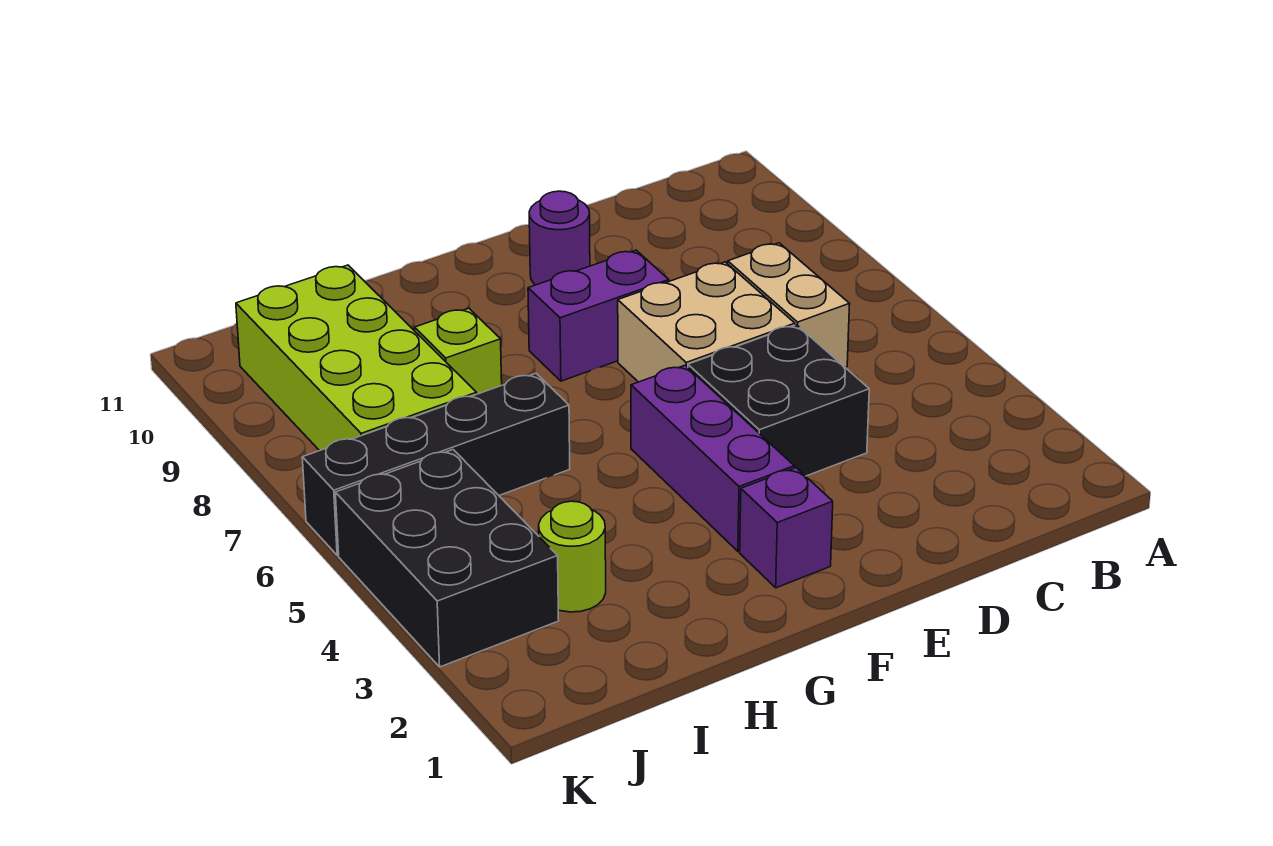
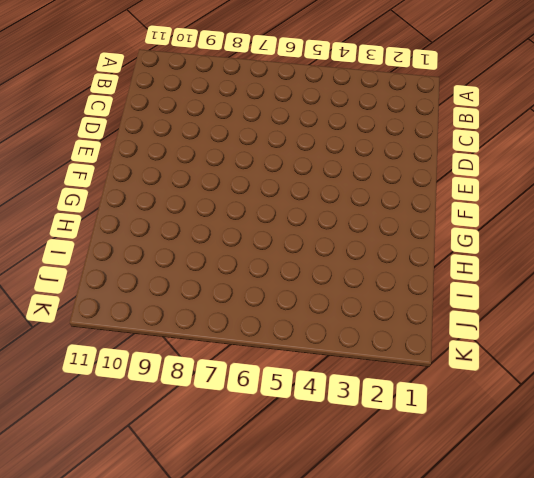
none -> tan 1x2 brick [728,243,849,367]
none -> black 2x2 brick [688,325,869,476]
none -> tan 2x2 brick [618,262,795,382]

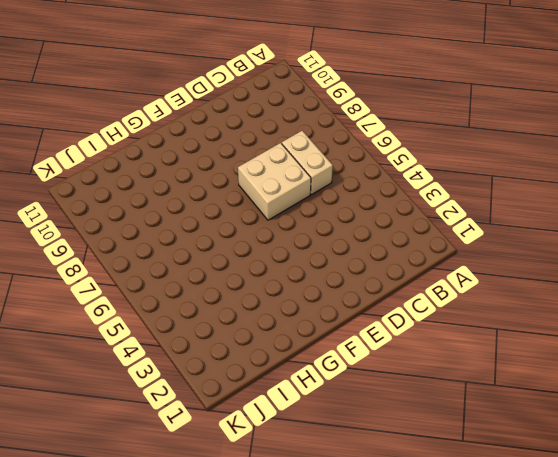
none -> black 2x2 brick [688,325,869,476]
none -> purple 1x2 brick [528,250,669,381]
none -> purple 1x1 round brick [529,191,590,285]

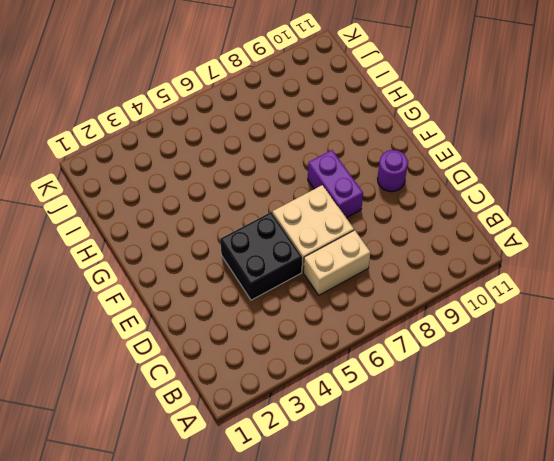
none -> purple 1x1 brick [740,468,833,588]
none -> purple 1x3 brick [631,365,794,551]
none -> black 1x4 brick [302,373,570,555]

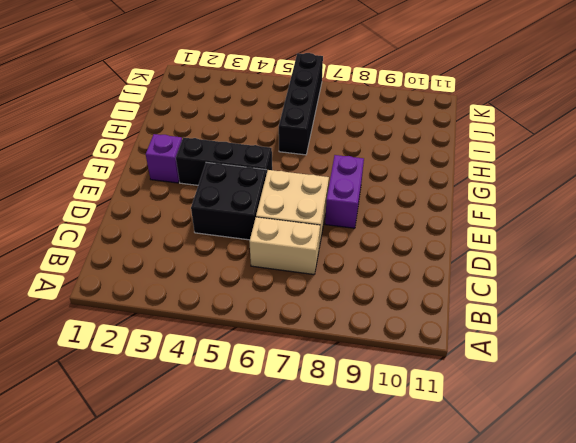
black 1x3 brick [176,137,272,185] -> purple 1x3 brick [631,365,794,551]
none -> purple 1x1 round brick [529,191,590,285]
none -> lime 1x1 brick [415,308,502,394]
none -> lime 1x1 round brick [539,501,606,612]

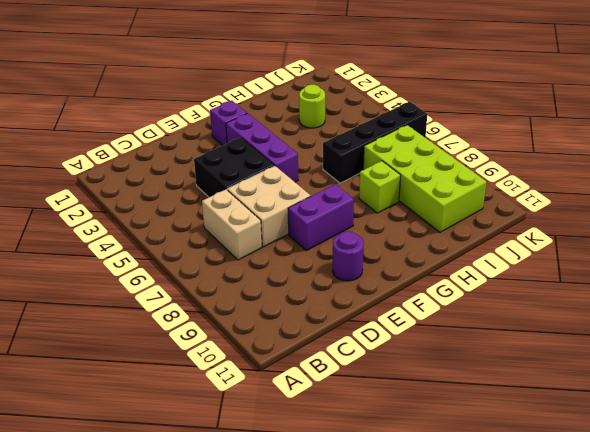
none -> black 2x3 brick [335,450,559,667]

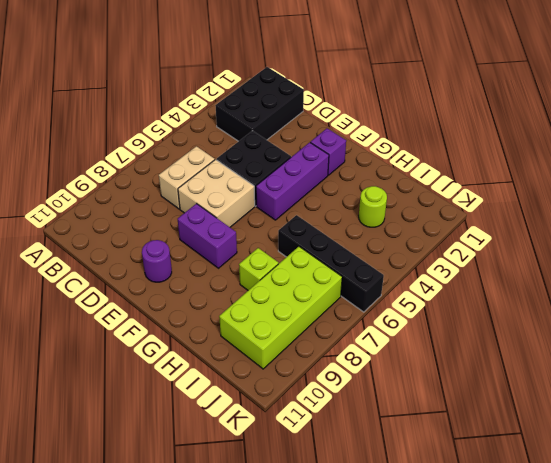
black 2x3 brick [215,67,304,141] -> black 2x3 brick moved to [335,450,559,667]

